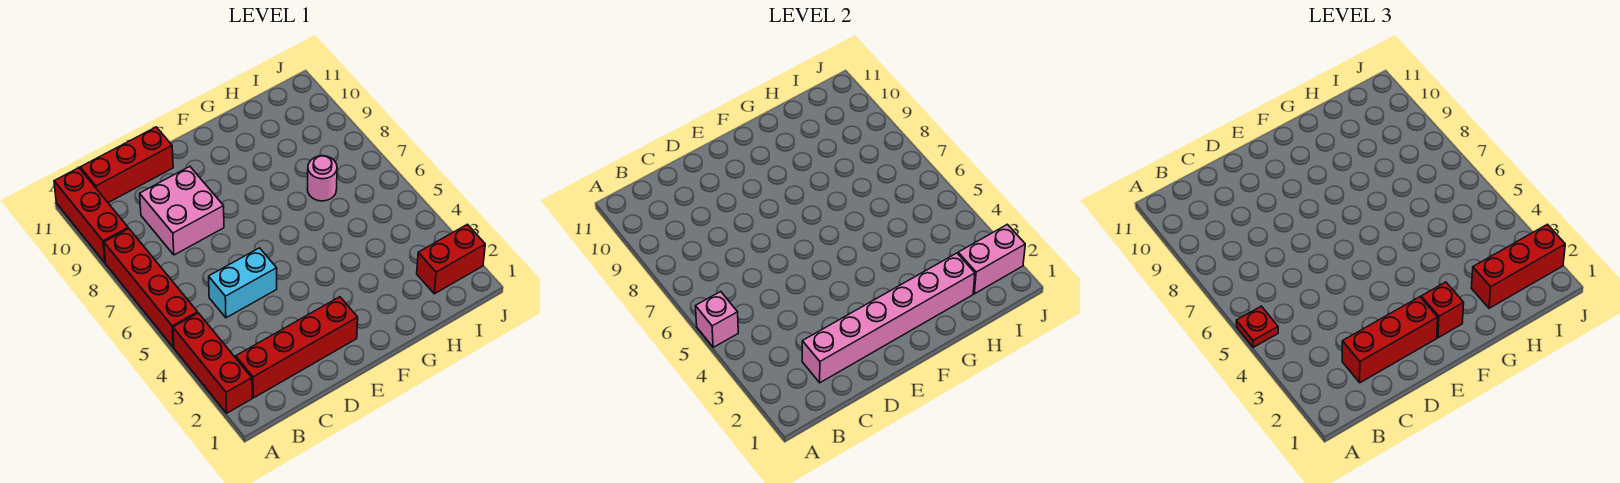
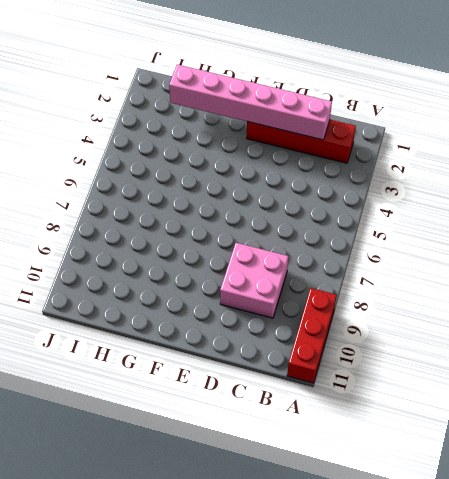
none -> red 1x3 brick [173,313,252,413]
none -> red 1x4 brick [104,229,198,347]
none -> red 1x3 brick [80,127,173,203]

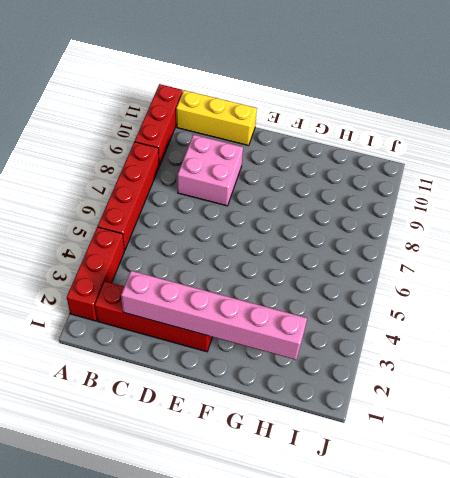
yellow 1x3 brick [176,90,257,146] -> red 1x3 brick [80,127,173,203]
none -> cyan 1x2 brick [209,248,277,318]
none -> pink 1x1 round brick [308,156,337,201]
none -> red 1x2 brick [417,224,485,294]

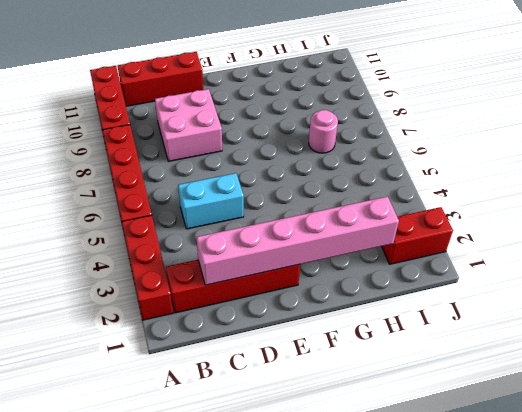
none -> pink 1x1 brick [695,292,738,347]
none -> pink 1x2 brick [958,224,1025,294]
none -> red 1x1 plate [1236,306,1278,347]

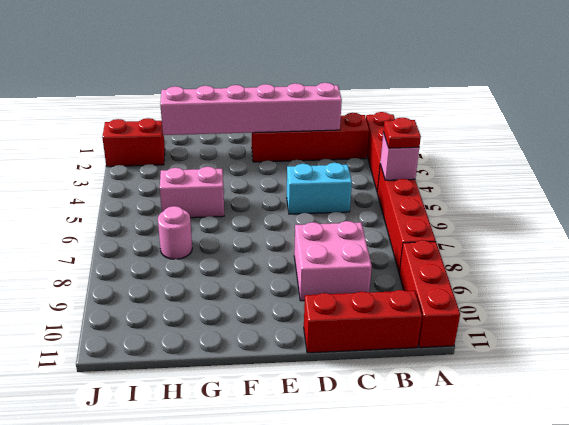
pink 1x2 brick [160,167,224,218] -> pink 1x2 brick moved to [958,224,1025,294]
none -> red 1x3 brick [1342,297,1438,383]
none -> red 1x1 brick [1421,282,1464,338]
none -> red 1x3 brick [1471,224,1565,308]

